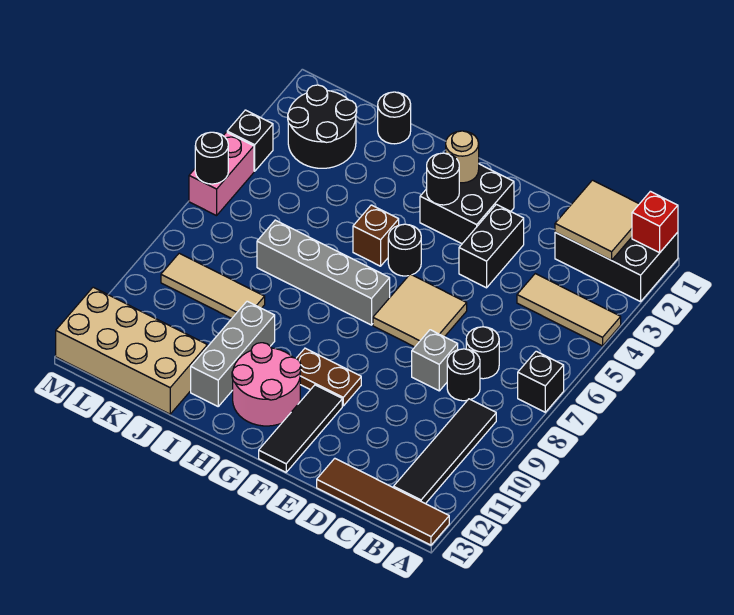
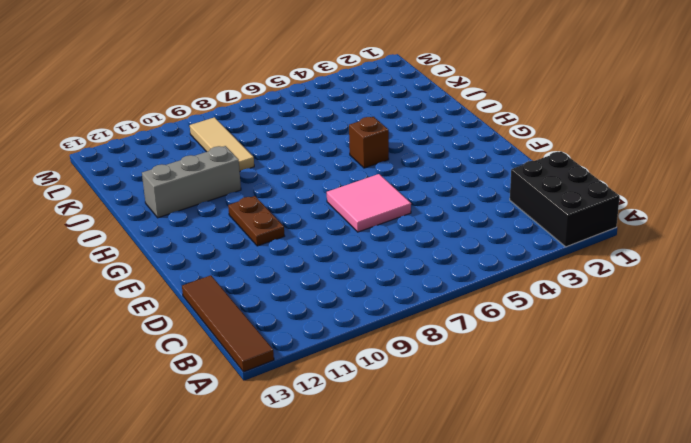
pink 2x2 tile [327,174,411,232] -> tan 2x2 tile [373,274,467,347]
none -> tan 1x3 tile [517,274,621,346]
none -> black 1x1 brick [518,351,564,412]
none -> black 1x4 tile [394,399,496,504]

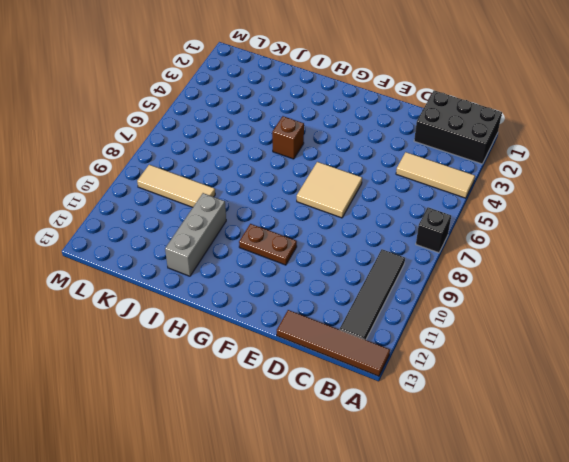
none -> black 1x1 round brick [466,327,499,379]
none -> black 1x1 round brick [447,349,480,401]
none -> grey 1x1 brick [412,330,458,391]

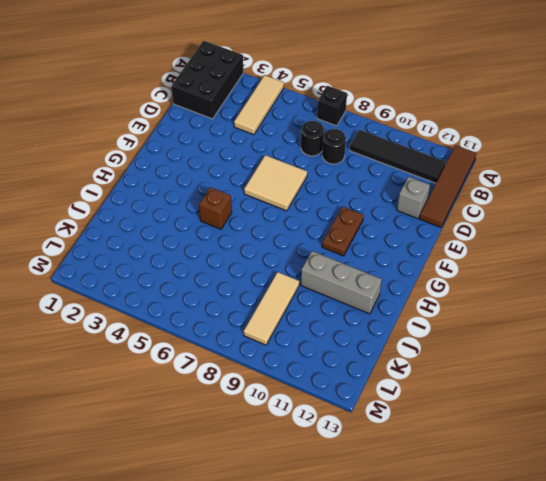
grey 1x1 brick [397,177,430,219] -> grey 1x1 brick moved to [412,330,458,391]
none -> black 1x2 brick [459,204,524,288]
none -> black 2x2 brick [420,164,514,244]
none -> black 1x3 tile [259,385,342,472]

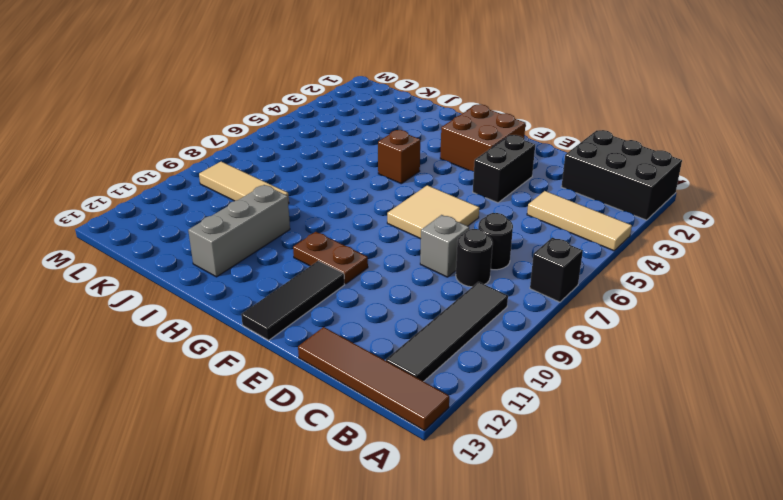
brown 2x2 brick [440,104,526,171] -> black 2x2 brick [420,164,514,244]
none -> black 1x1 round brick [388,224,421,276]
none -> grey 1x4 brick [257,220,390,325]
none -> pink 2x2 round brick [232,343,301,426]

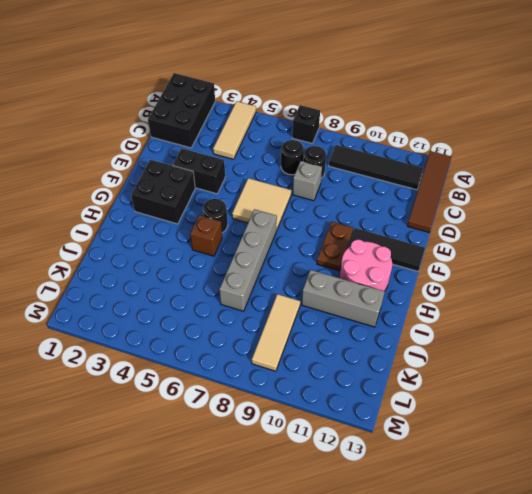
none -> black 1x1 round brick [378,92,411,144]
none -> tan 2x4 brick [56,287,207,414]
none -> black 2x2 round brick [288,85,357,168]

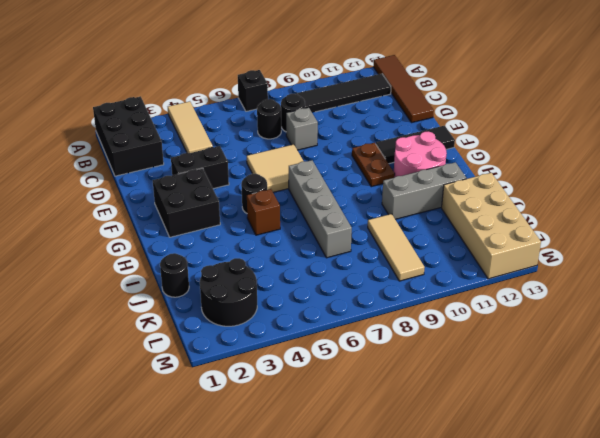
none -> black 1x1 brick [227,110,273,171]
none -> pink 1x2 brick [189,132,254,216]
none -> red 1x1 brick [632,191,678,253]

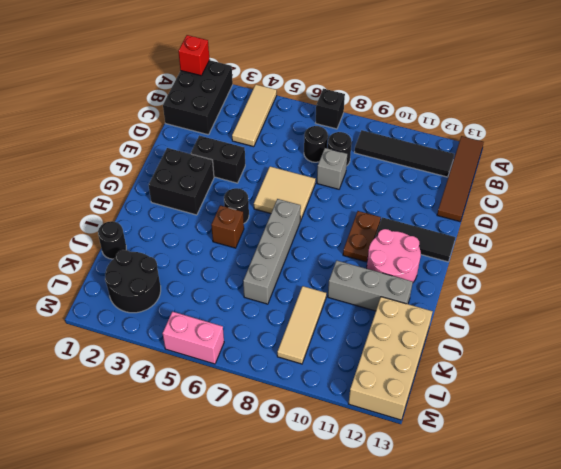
none -> black 1x1 brick [227,110,273,171]
none -> tan 2x2 tile [555,180,639,260]
none -> tan 1x1 round brick [446,131,479,183]

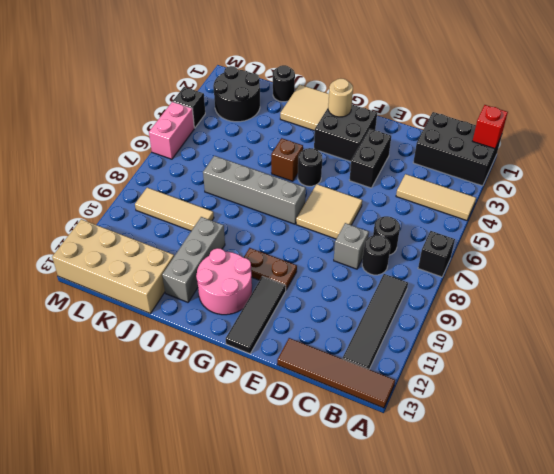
tan 2x2 tile [280,85,329,131] -> tan 2x2 tile moved to [555,180,639,260]
none -> black 1x1 round brick [427,153,459,205]
none -> black 1x1 round brick [195,132,228,184]

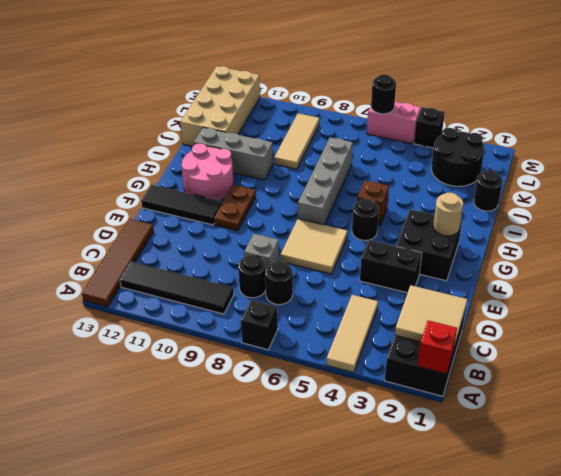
none -> black 1x1 round brick [427,153,459,205]

